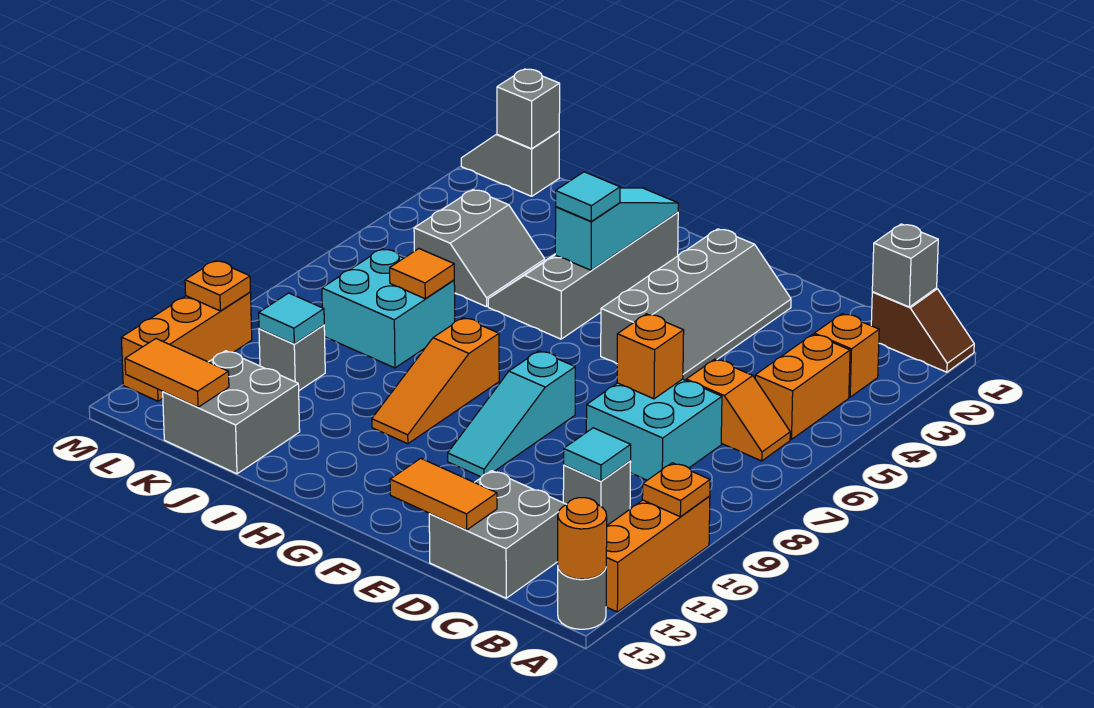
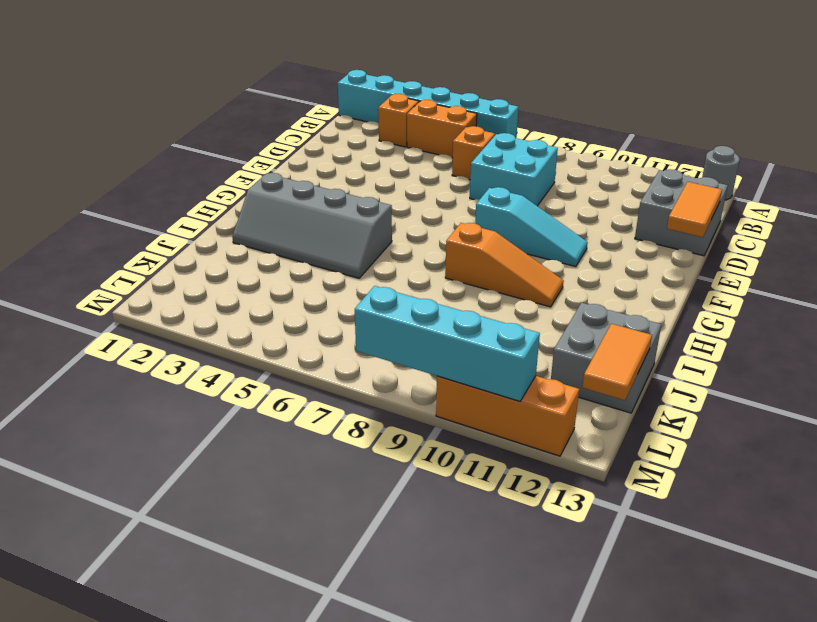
cyan 1x6 brick [338,70,519,138] -> brown 1x2 slope [871,288,974,372]
cyan 1x4 brick [355,286,540,401] -> orange 1x1 plate [185,261,251,311]
none -> orange 1x3 brick [606,496,710,612]
none -> grey 1x1 brick [563,461,631,525]
none -> grey 2x4 slope [601,229,791,380]
none -> grey 2x2 slope [414,190,545,307]

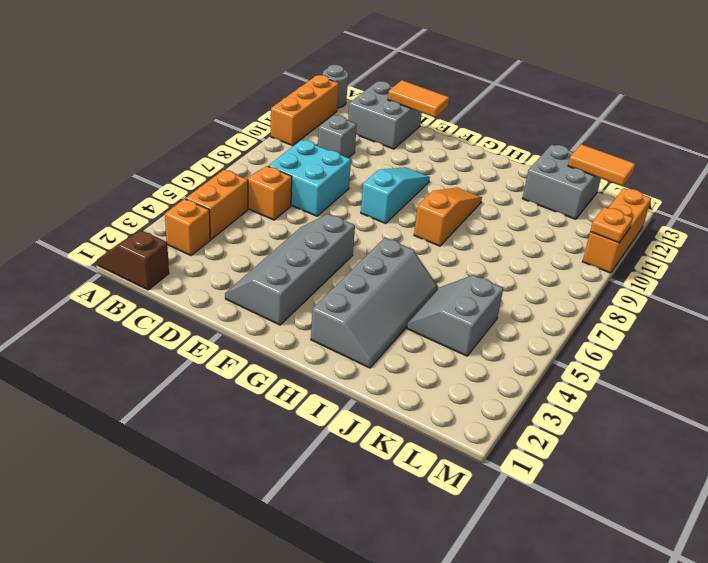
none -> cyan 2x2 brick [322,249,455,368]
none -> grey 1x1 brick [259,325,325,390]
none -> grey 1x2 slope [461,131,559,196]
none -> orange 1x1 plate [642,463,710,517]

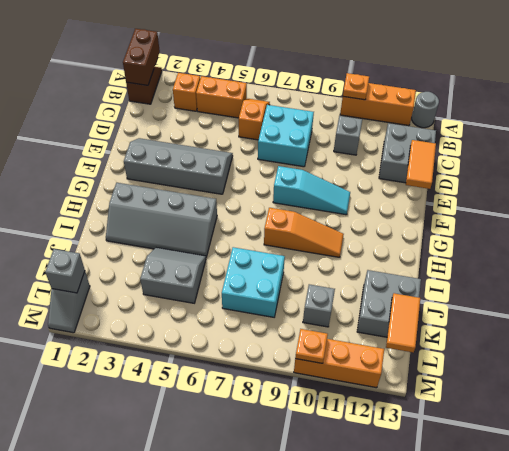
brown 1x2 brick [123,29,160,85] -> grey 1x1 brick [872,224,938,307]
none -> orange 1x1 round brick [558,498,607,579]
none -> cyan 1x1 tile [564,428,631,481]
none -> orange 1x1 brick [617,314,684,399]
none -> cyan 1x3 slope [555,188,678,270]

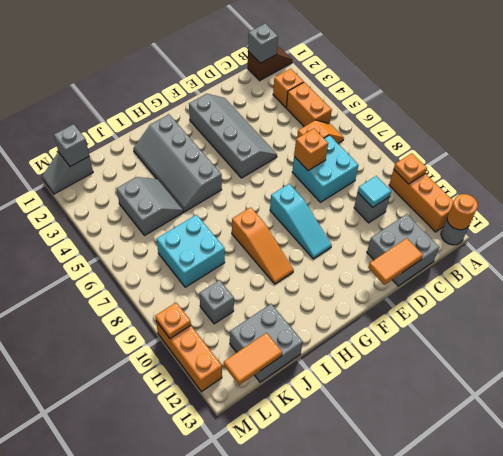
none -> cyan 1x3 slope [555,188,678,270]
none -> orange 1x1 tile [390,249,454,299]
none -> cyan 1x1 tile [259,293,324,344]
none -> cyan 1x1 tile [556,172,620,221]

